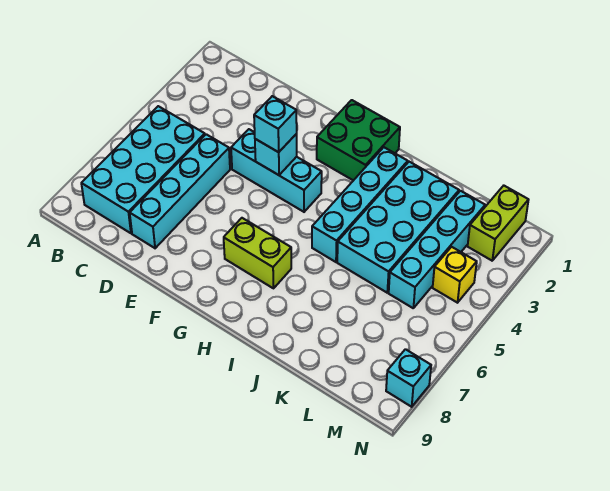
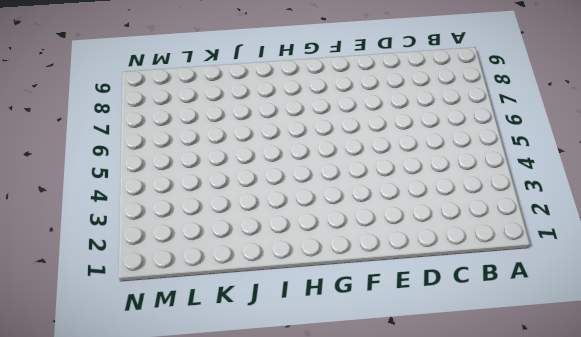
none -> cyan 2x4 brick [81,106,205,233]
none -> cyan 1x4 brick [130,134,230,248]
none -> cyan 1x3 brick [231,129,322,212]

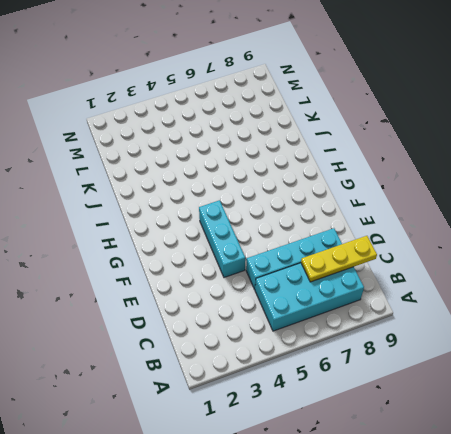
yellow 1x3 plate [301,236,377,282] -> none
none -> green 2x2 brick [317,100,400,180]
none -> lime 1x2 brick [224,218,291,288]
none -> cyan 1x4 brick [312,147,408,262]

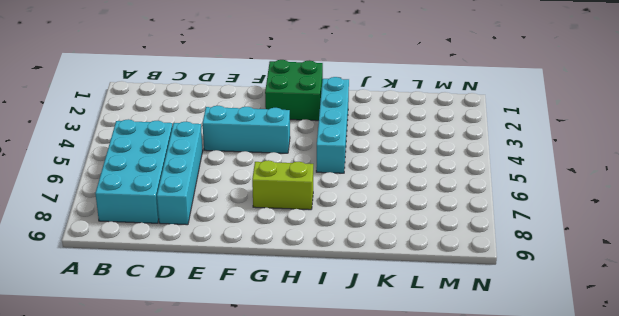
none -> cyan 2x4 brick [337,162,459,293]
none -> cyan 1x4 brick [389,191,485,308]
none -> lime 1x2 brick [468,186,529,261]

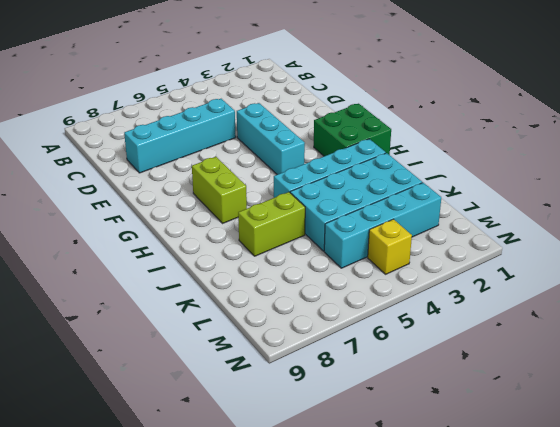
lime 1x2 brick [238,192,305,256] -> lime 1x2 brick moved to [468,186,529,261]
none -> cyan 2x4 brick [81,106,205,233]
none -> cyan 1x1 brick [386,349,431,407]
none -> cyan 1x1 brick [255,134,297,175]

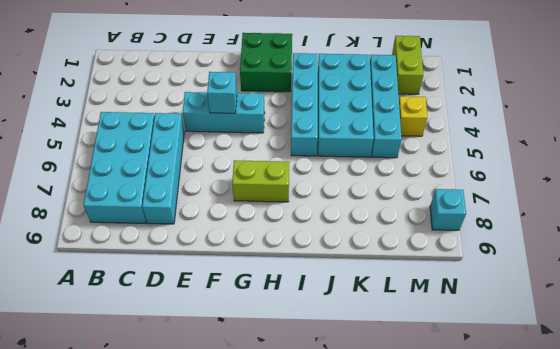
none -> cyan 1x1 brick [254,96,297,152]

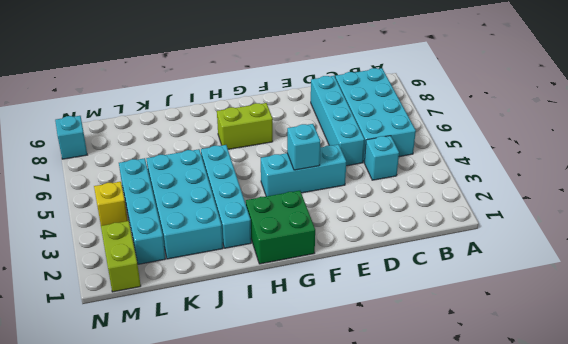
cyan 1x1 brick [364,136,399,180] -> cyan 1x1 brick moved to [254,96,297,152]

